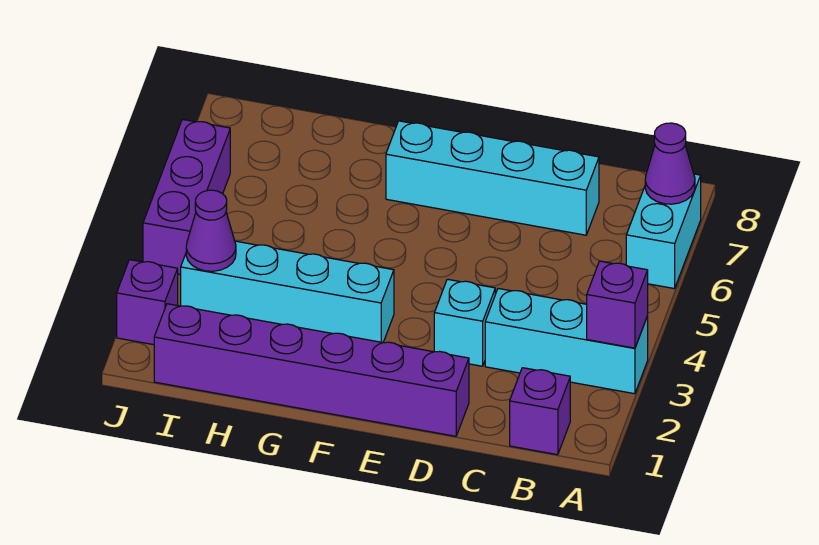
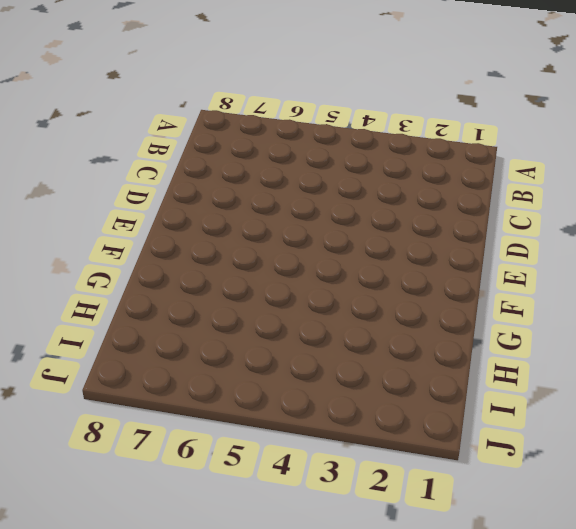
none -> cyan 1x3 brick [485,289,648,394]
none -> cyan 1x2 brick [626,174,701,289]
none -> purple 1x1 brick [510,368,570,455]

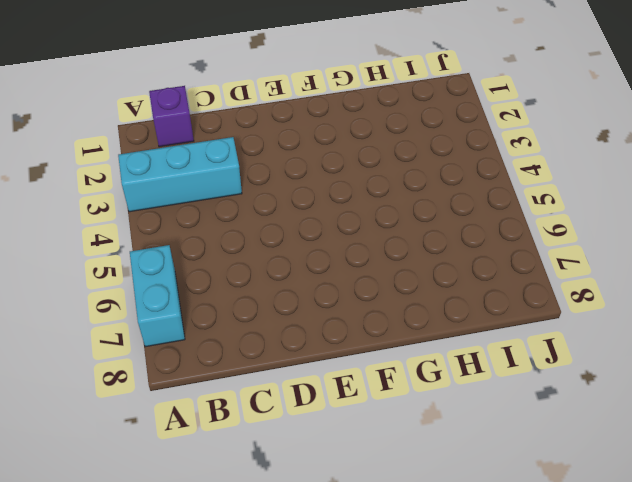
none -> cyan 1x4 brick [386,121,599,235]
none -> purple 1x6 brick [154,304,469,436]
none -> cyan 1x1 brick [434,279,495,366]

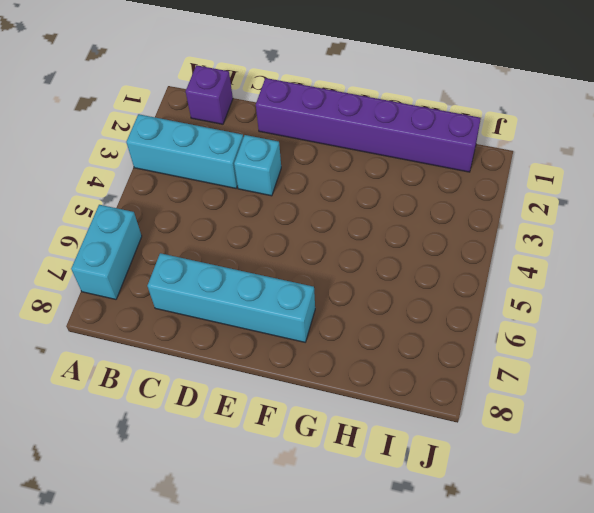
none -> cyan 1x4 brick [181,241,394,342]
none -> purple 1x1 brick [117,260,178,345]
none -> purple 1x3 brick [143,119,230,275]

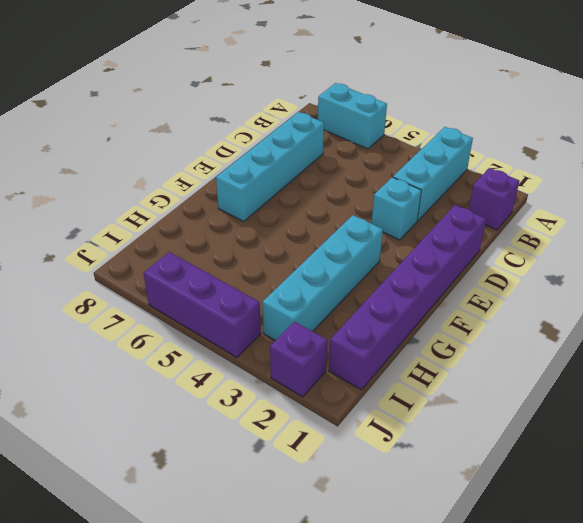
none -> purple 1x1 brick [587,261,648,348]
none -> purple 1x1 cone [645,123,695,204]
none -> purple 1x1 cone [186,190,236,271]

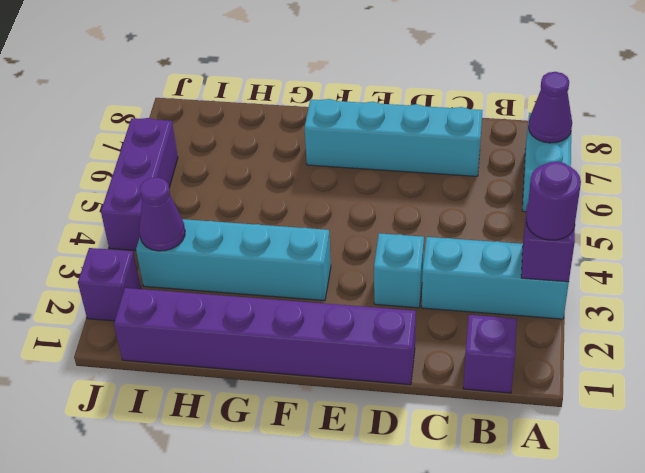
purple 1x1 round brick [526,161,581,240] -> none

